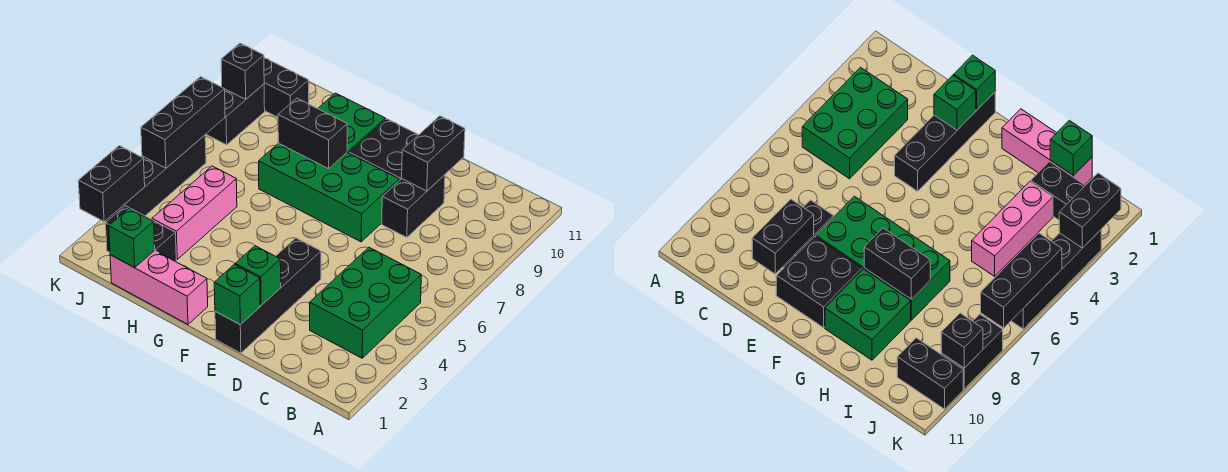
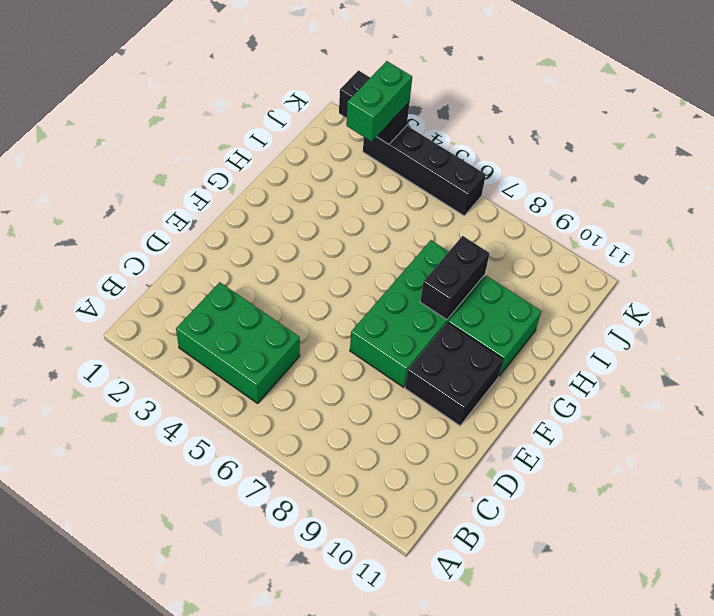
green 1x2 brick [346,61,412,142] -> none
none -> black 1x2 brick [382,175,445,237]
none -> black 1x4 brick [215,238,321,353]
none -> pink 1x3 brick [110,250,208,324]

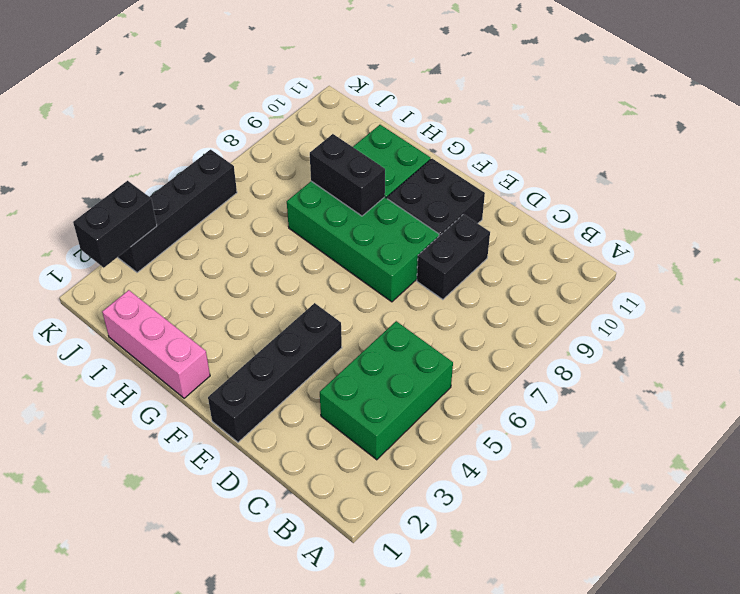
none -> black 1x2 brick [106,206,176,261]
none -> pink 1x3 brick [152,166,237,259]
none -> black 1x2 brick [264,58,309,117]

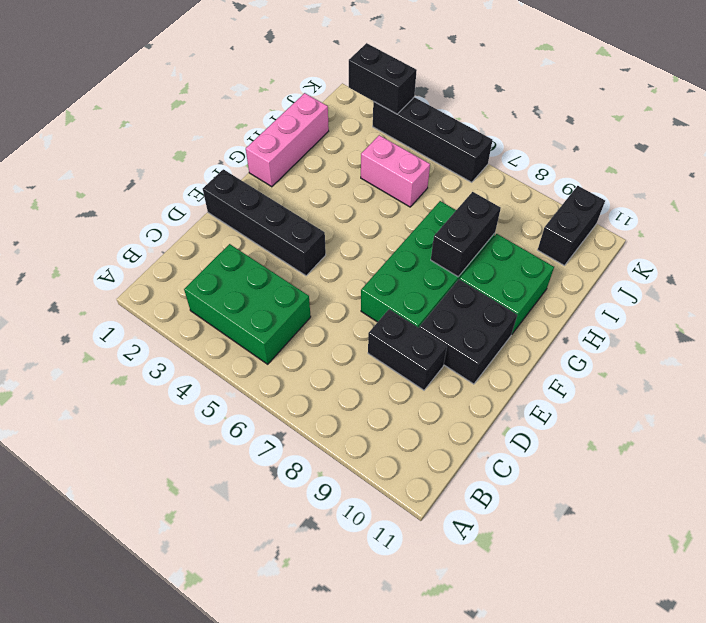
pink 1x2 brick [361,135,430,207] -> pink 1x3 brick [152,166,237,259]
none -> black 1x2 brick [106,206,176,261]
none -> black 1x2 brick [206,84,265,145]
none -> black 1x2 brick [402,116,465,191]

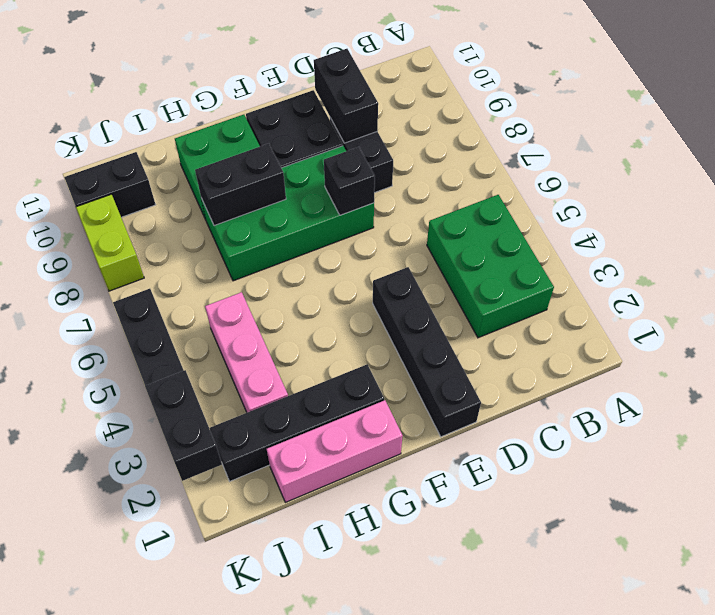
black 1x1 brick [324,147,375,215] -> black 1x1 brick moved to [221,43,264,99]
black 1x4 brick [210,364,384,481] -> black 1x2 brick [106,206,176,261]
lime 1x2 brick [76,194,144,291] -> black 1x2 brick [206,84,265,145]
none -> green 1x1 brick [214,264,260,325]
none -> green 1x1 brick [235,246,281,305]
none -> green 1x1 brick [109,209,155,268]

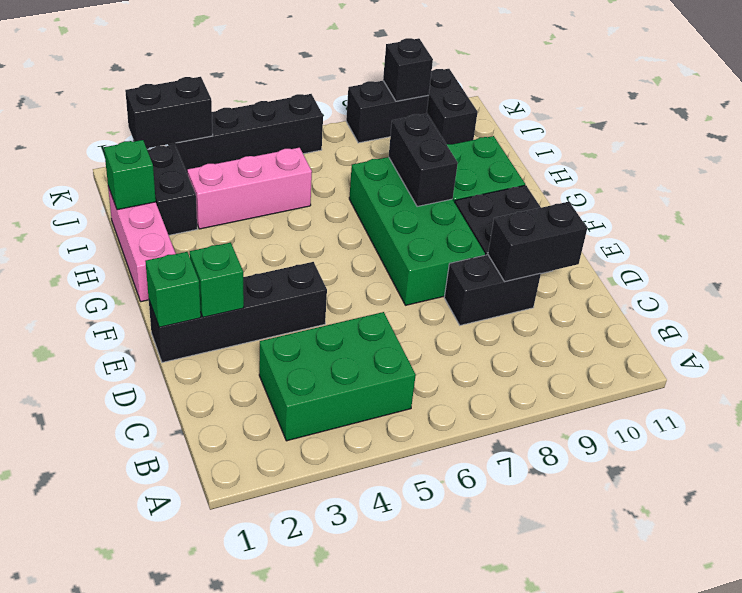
none -> black 1x3 brick [141,77,225,168]

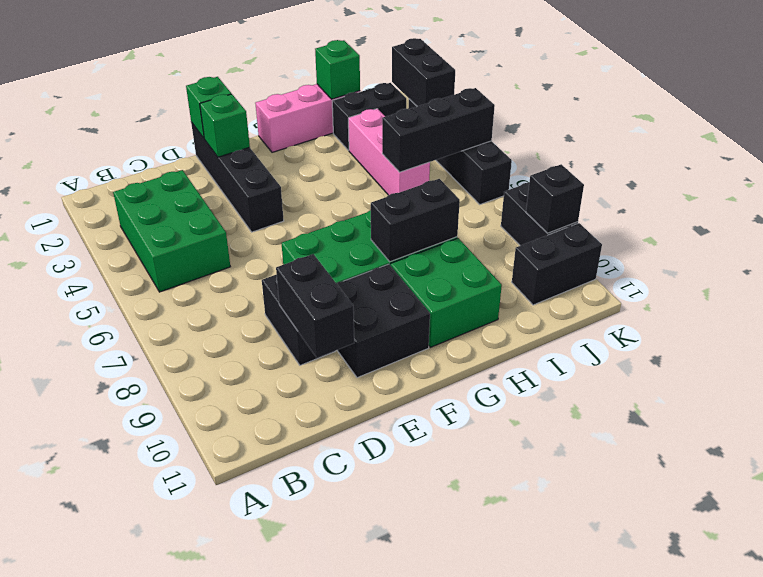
black 1x3 brick [382,88,495,172] -> black 1x3 brick turned to [141,77,225,168]

